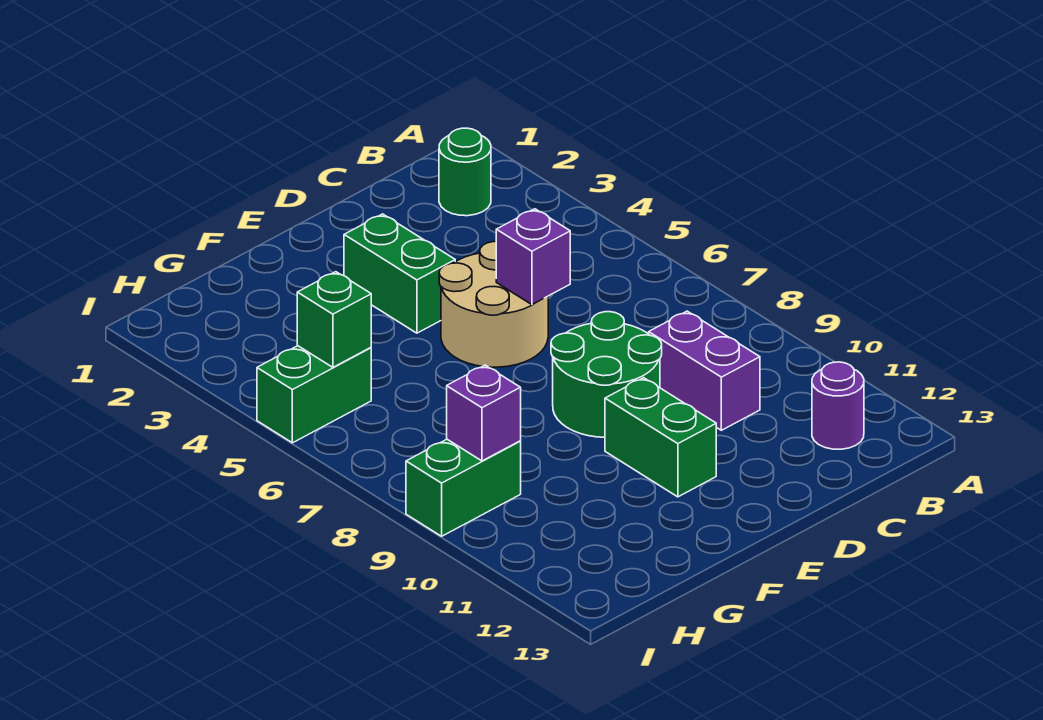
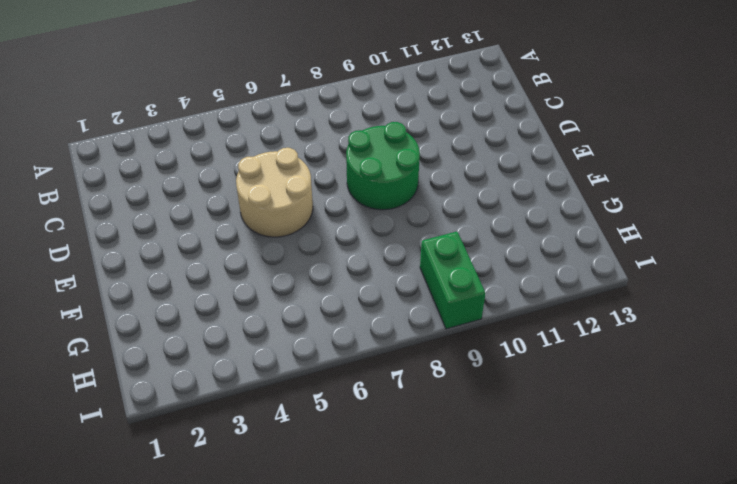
none -> green 1x1 round brick [439,128,491,216]
none -> purple 1x1 round brick [812,362,864,449]
none -> purple 1x2 brick [649,311,760,430]

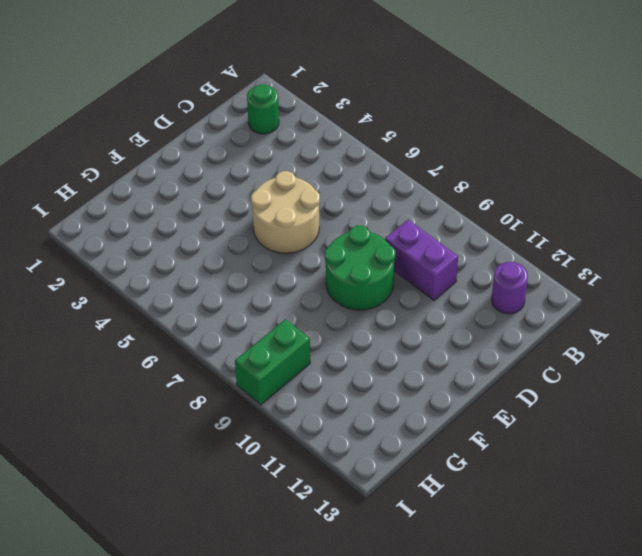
none -> green 1x2 brick [344,214,455,333]
none -> green 1x2 brick [605,378,716,497]
none -> green 1x2 brick [257,346,371,443]

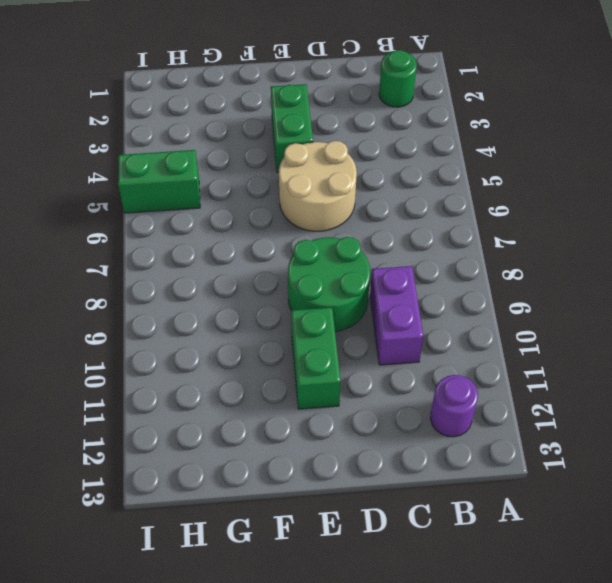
none -> green 1x2 brick [406,439,521,536]
none -> purple 1x1 brick [496,209,570,305]
none -> green 1x1 brick [297,272,371,367]

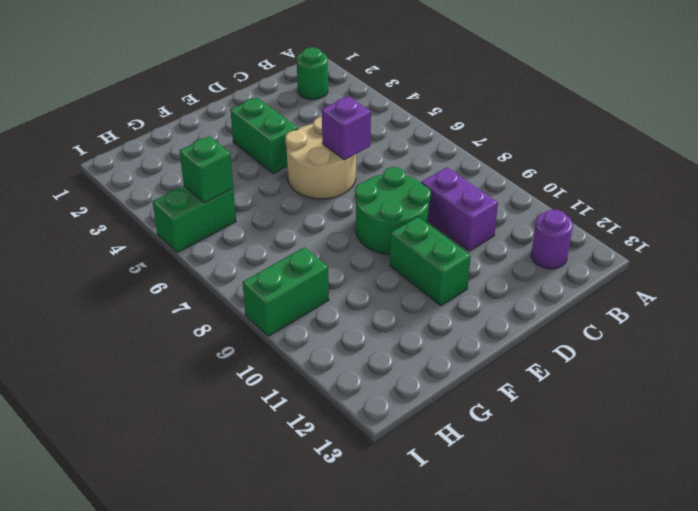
none -> purple 1x1 brick [447,365,521,461]

